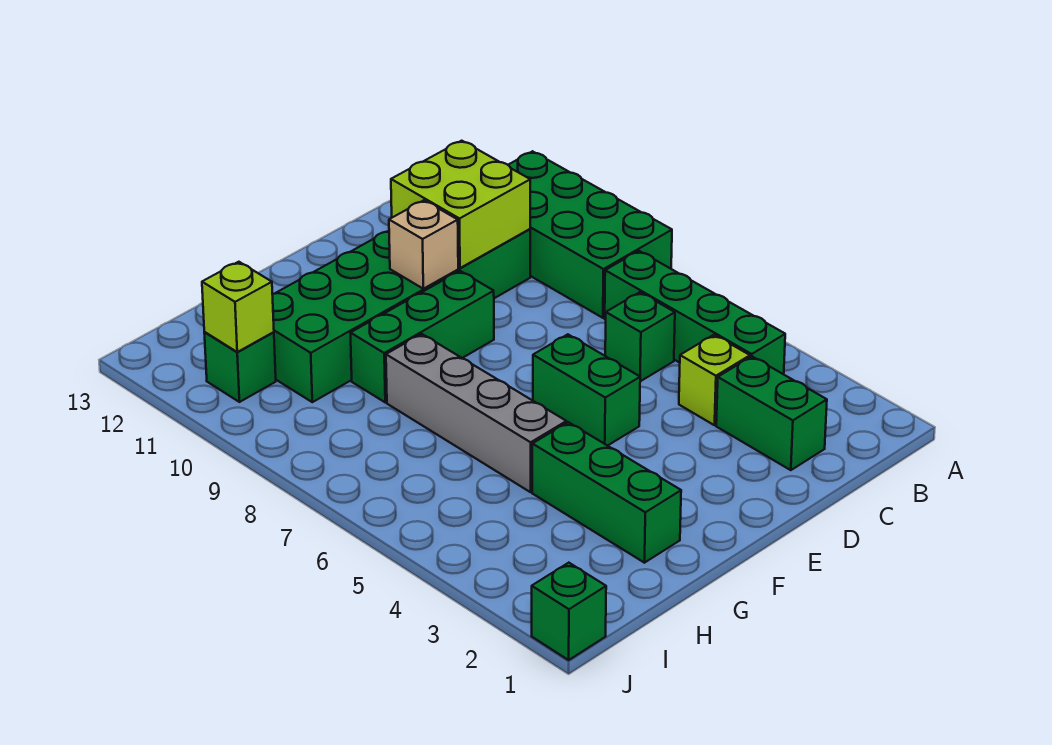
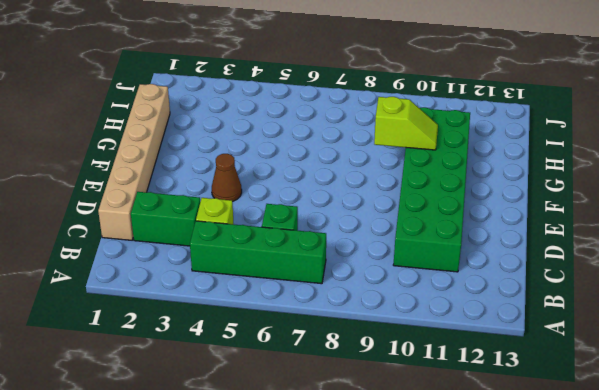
tan 1x6 brick [98,84,170,240] -> none
brown 1x1 cone [212,154,242,202] -> none
lime 1x2 slope [374,97,438,150] -> none
none -> green 2x4 brick [509,151,672,318]
none -> green 1x2 brick [533,334,640,446]
none -> green 1x3 brick [351,271,494,402]

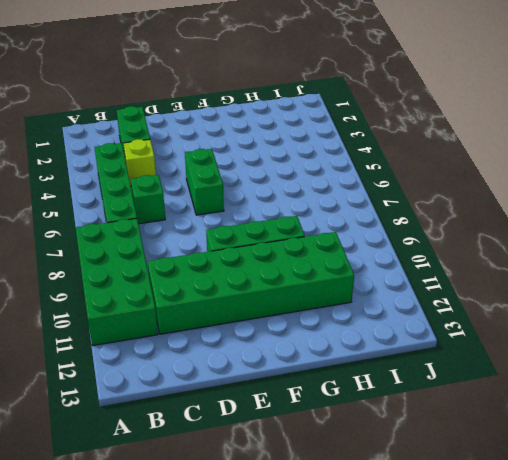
none -> green 1x3 brick [532,422,681,563]
none -> grey 1x4 brick [386,334,566,492]
none -> green 1x1 brick [204,332,276,402]

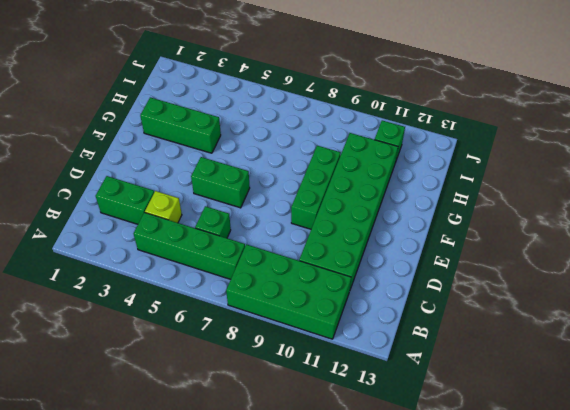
none -> grey 1x4 brick [386,334,566,492]
none -> green 1x1 brick [532,563,606,660]
none -> lime 2x2 brick [391,141,530,268]

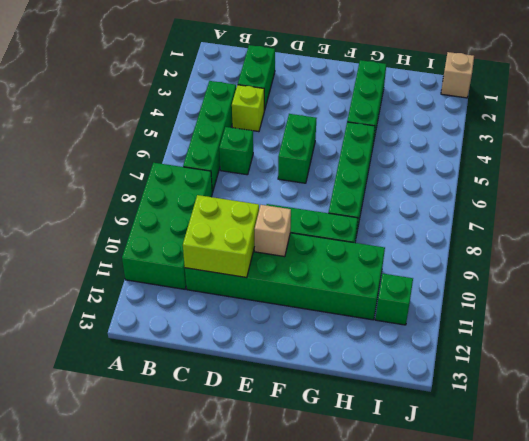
green 1x4 brick [329,122,375,235] -> grey 1x4 brick [386,334,566,492]
tan 1x1 brick [441,52,474,98] -> green 1x1 brick [532,563,606,660]
none -> lime 1x1 brick [202,262,274,352]

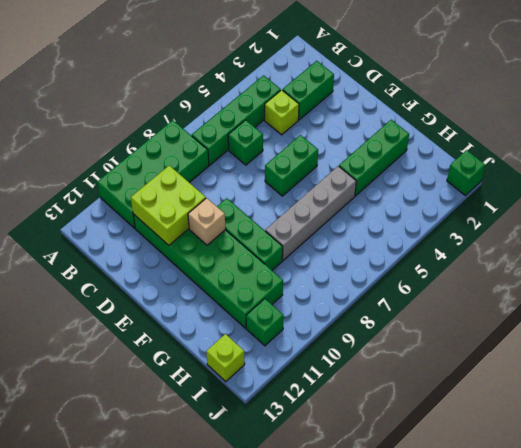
lime 1x1 brick [206,334,245,382] -> lime 1x1 brick moved to [202,262,274,352]

